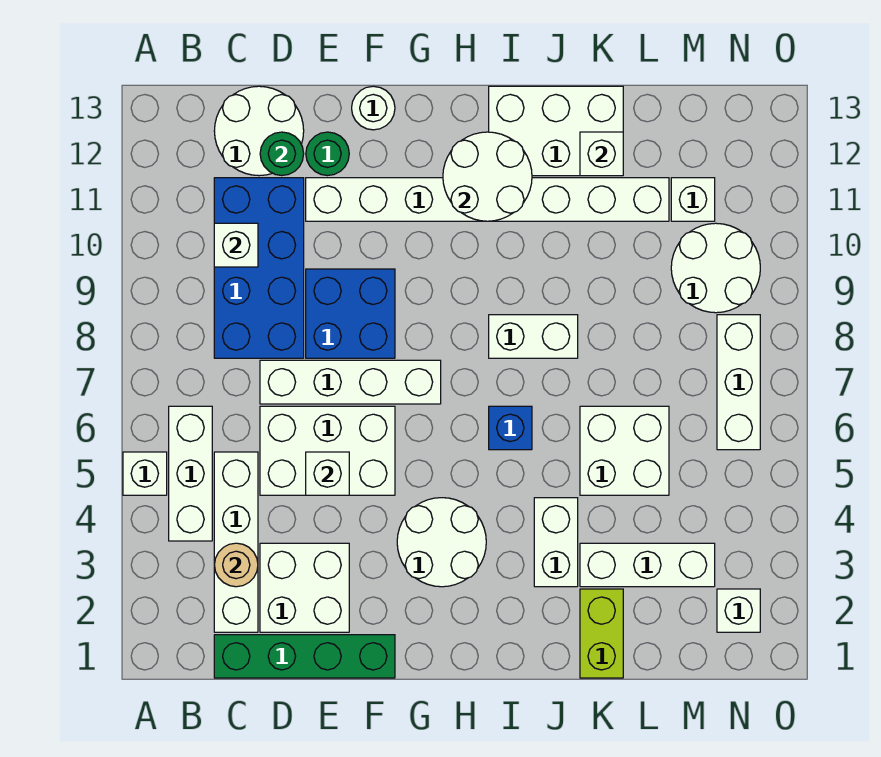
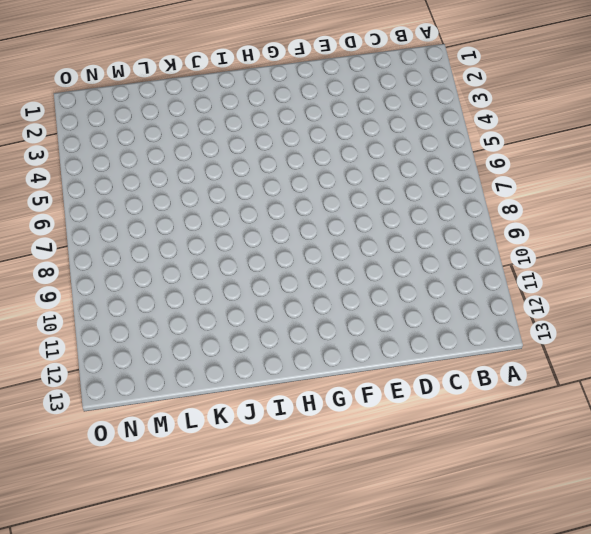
none -> white 1x1 brick [123,452,167,495]
none -> white 1x3 brick [169,406,212,541]
none -> green 1x4 brick [214,635,395,678]
none -> white 1x4 brick [214,452,258,632]

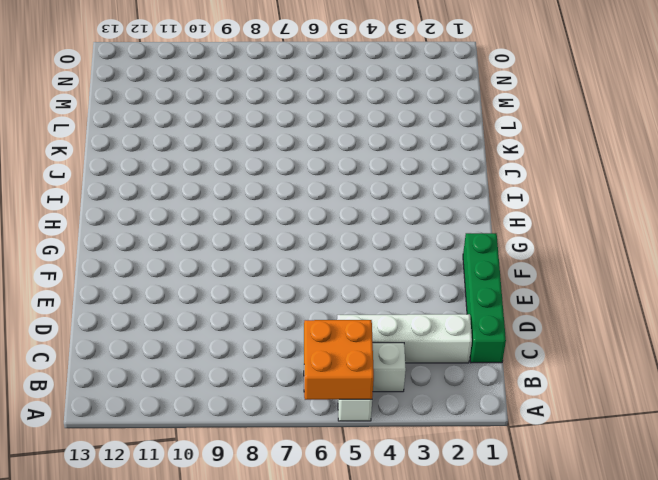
orange 2x2 brick [304,320,374,400] -> none
none -> blue 2x4 brick [214,178,304,358]
none -> white 2x2 round brick [214,86,304,176]
none -> white 2x2 brick [260,543,349,632]
none -> white 2x3 brick [260,406,395,495]

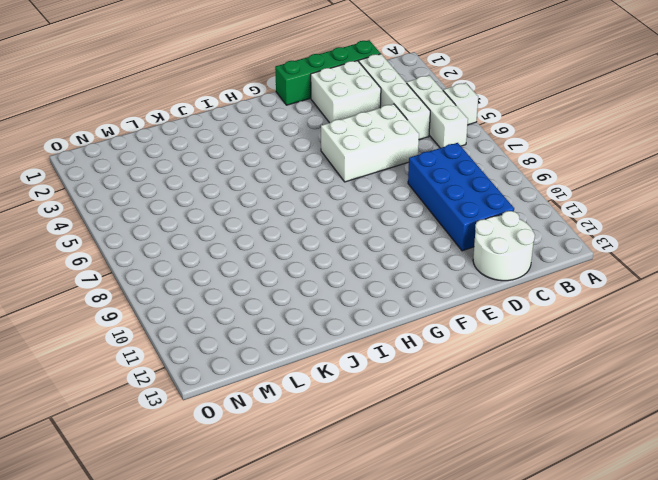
none -> white 1x4 brick [260,360,441,404]
none -> blue 2x2 brick [306,269,395,358]
none -> white 1x8 brick [306,178,669,221]
none -> green 1x1 round brick [306,132,349,176]

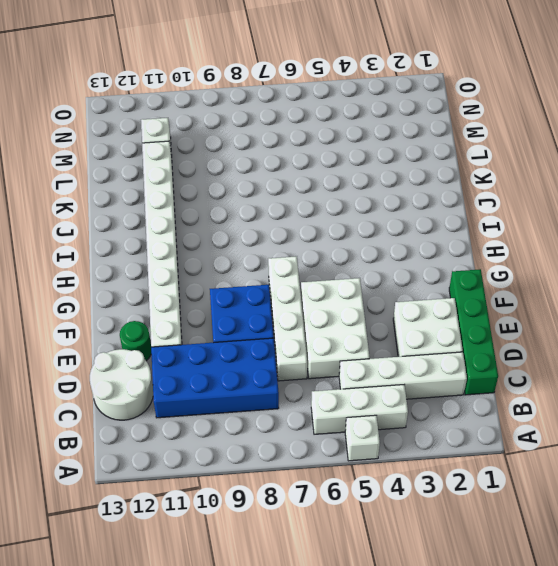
none -> white 1x1 round brick [352,86,395,130]
none -> white 2x2 round brick [397,498,486,587]
none -> blue 1x1 brick [489,406,532,450]
none -> white 1x2 brick [489,315,578,358]

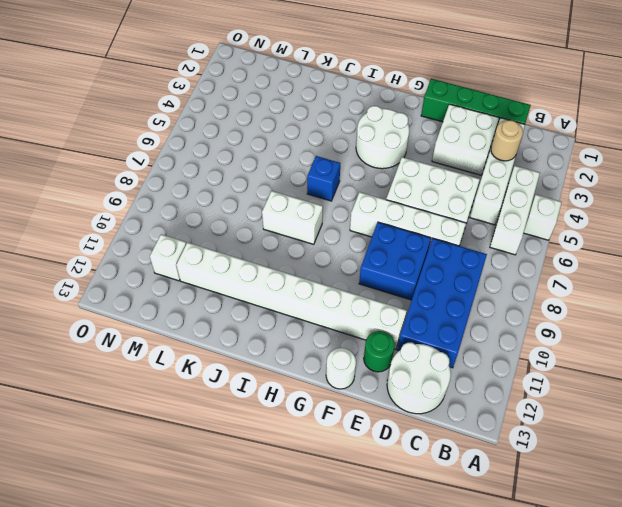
none -> white 2x3 brick [489,86,623,176]
none -> white 1x2 brick [534,498,578,587]
none -> lime 1x2 brick [580,589,623,678]
none -> white 1x3 brick [580,543,715,587]

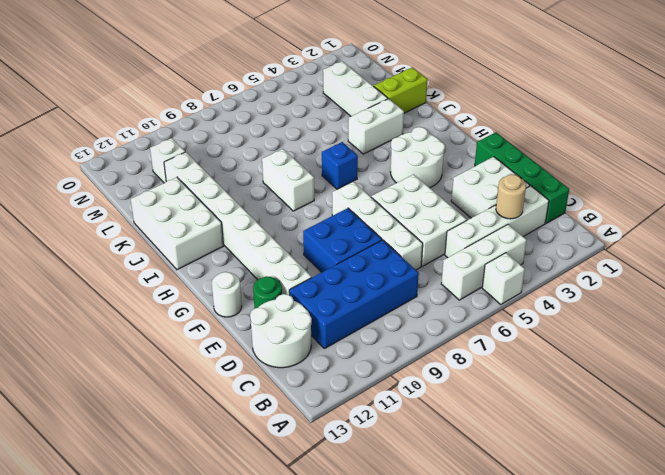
none -> white 2x2 brick [580,406,669,495]
none -> white 2x2 round brick [671,223,760,313]
none -> white 1x1 brick [717,589,760,632]
none -> white 1x3 brick [717,315,760,450]

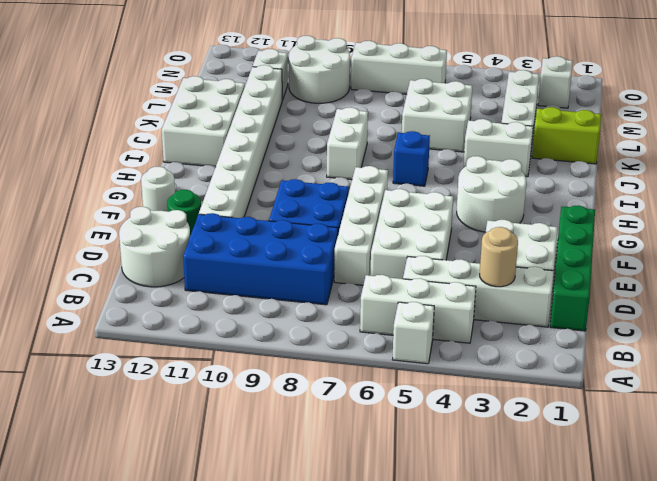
none -> white 1x1 brick [214,223,258,267]
none -> green 1x1 round brick [260,132,304,176]
none -> white 1x1 brick [306,452,349,495]
none -> white 2x2 round brick [443,132,532,221]

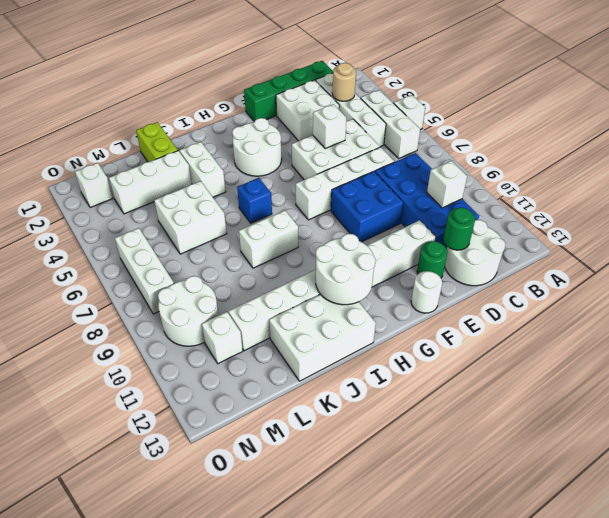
none -> white 1x1 brick [580,132,623,176]

